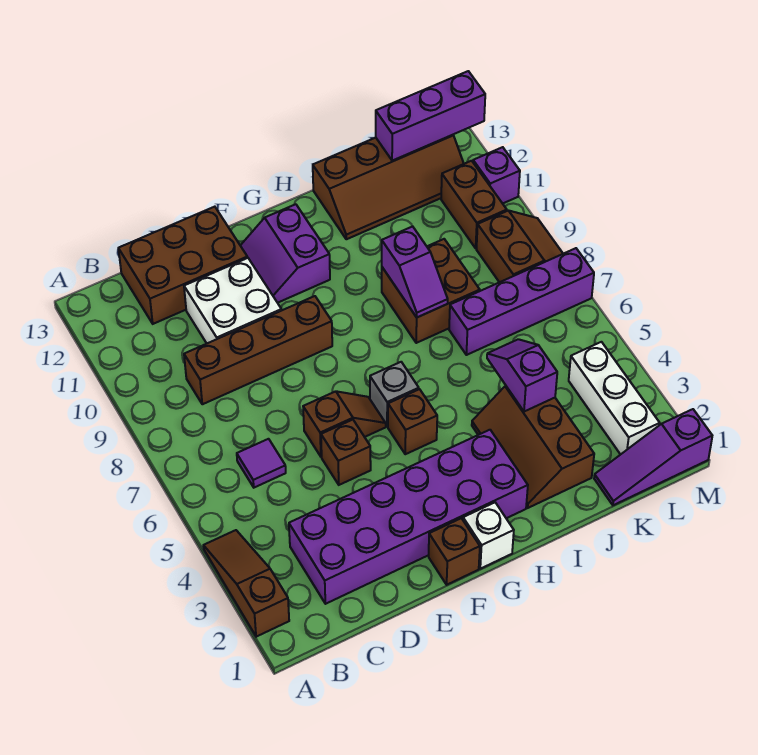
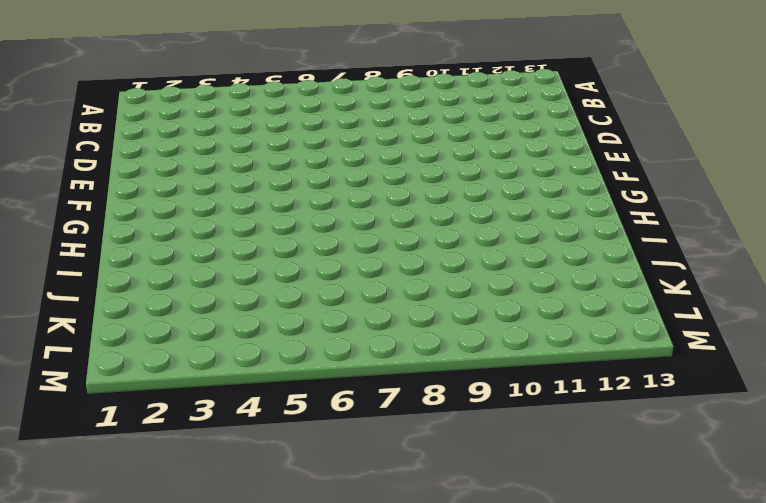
none -> brown 1x3 slope [203,530,289,637]
none -> purple 2x6 brick [289,430,528,604]
none -> purple 1x1 tile [237,439,286,488]

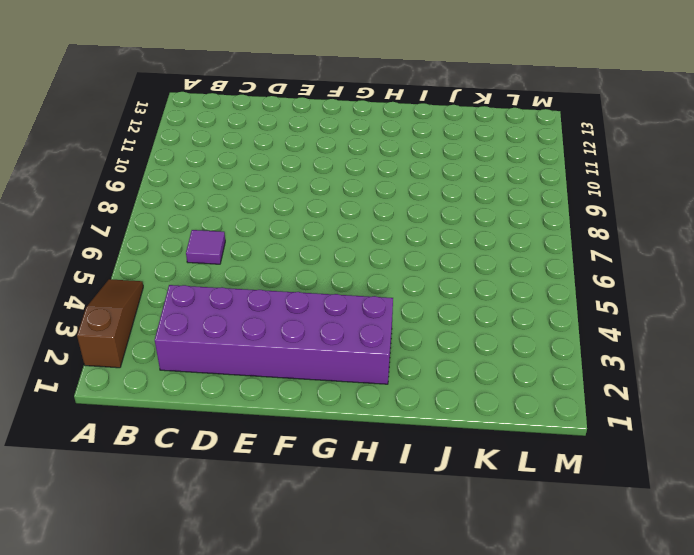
none -> brown 1x4 brick [184,296,332,404]
none -> brown 2x3 brick [118,207,247,324]
none -> white 2x2 brick [184,258,282,343]

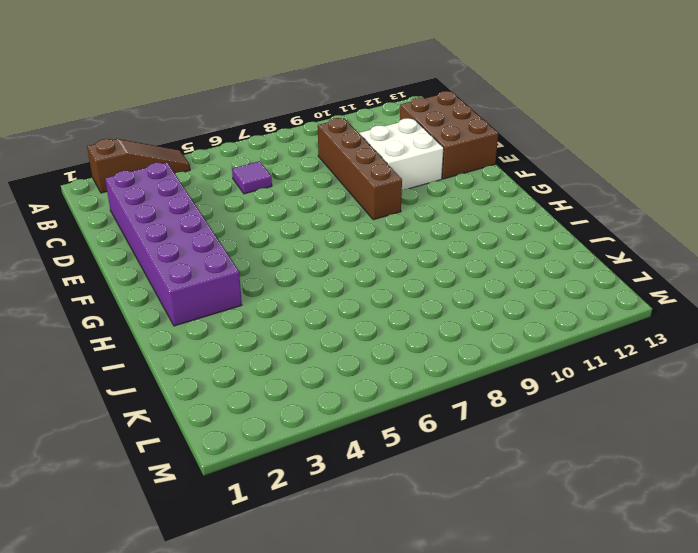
none -> brown 1x1 brick [321,420,371,485]
none -> brown 1x2 slope [303,391,386,457]
none -> brown 1x1 brick [429,518,480,585]

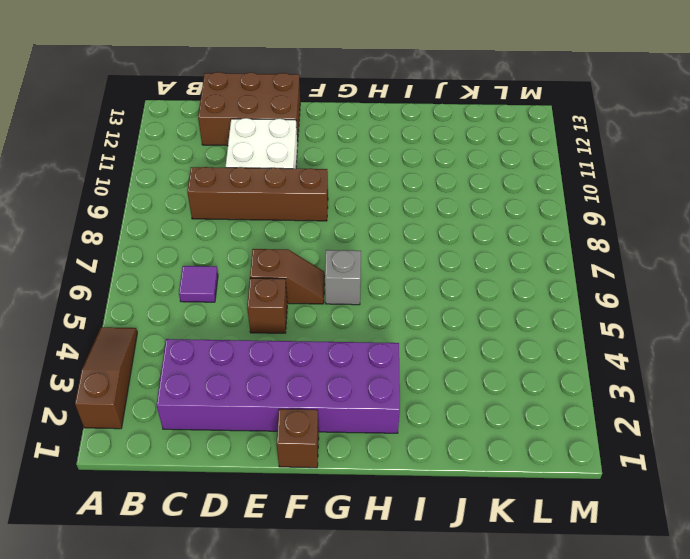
none -> purple 2x2 slope [240,204,330,303]
none -> white 1x1 brick [463,503,514,569]
none -> brown 1x1 brick [388,389,437,454]

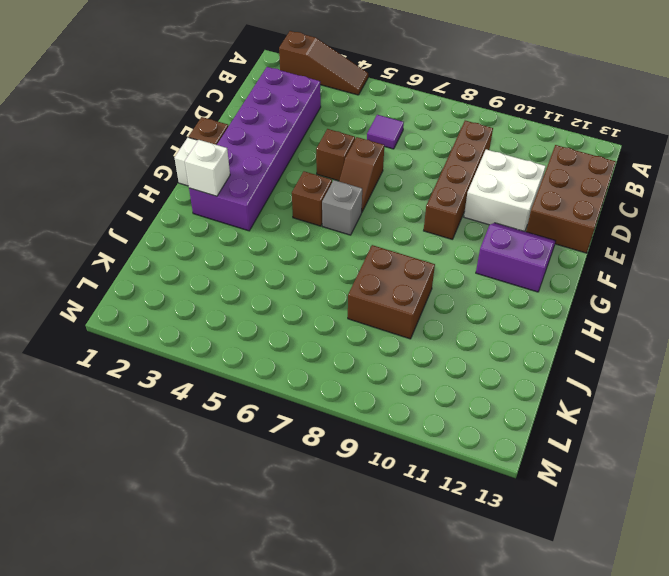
white 1x1 brick [185,140,230,196] -> none
none -> brown 2x3 slope [472,386,594,508]
none -> brown 2x4 slope [313,135,464,239]
none -> purple 1x4 brick [449,248,594,355]

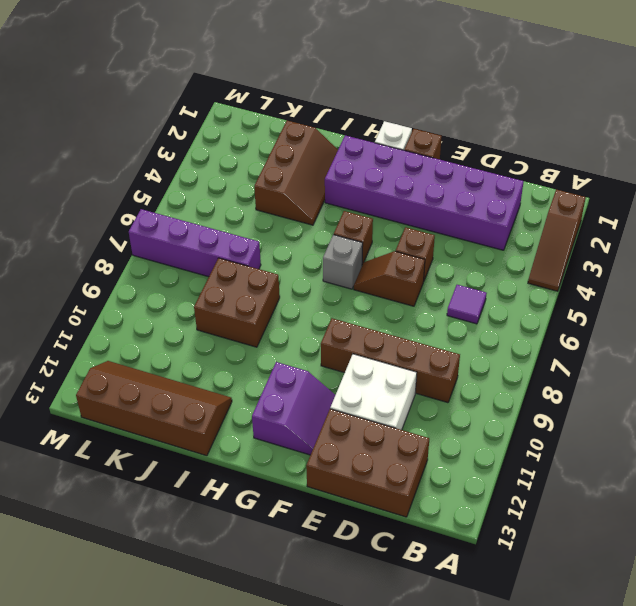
none -> purple 1x3 slope [594,409,712,505]
none -> white 1x3 brick [569,342,660,455]
none -> brown 2x2 slope [476,211,563,282]

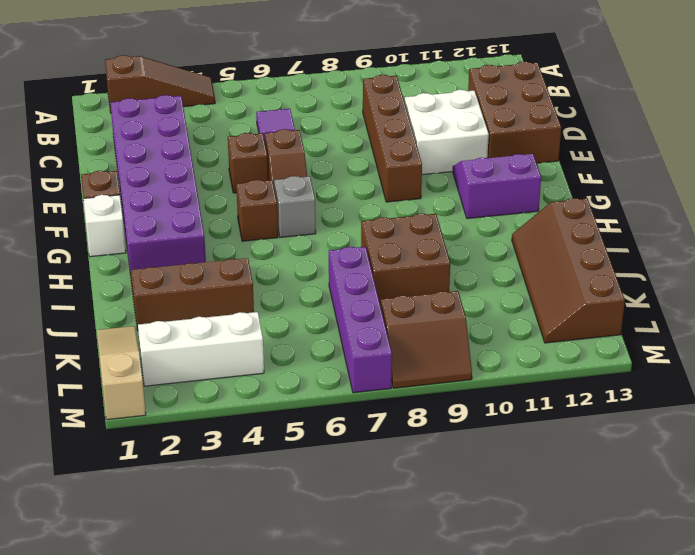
tan 1x3 slope [97,326,146,420] -> purple 1x3 slope [594,409,712,505]
none -> brown 1x2 brick [441,161,507,248]
none -> purple 1x1 brick [473,147,520,204]
none -> purple 1x2 slope [382,226,448,317]

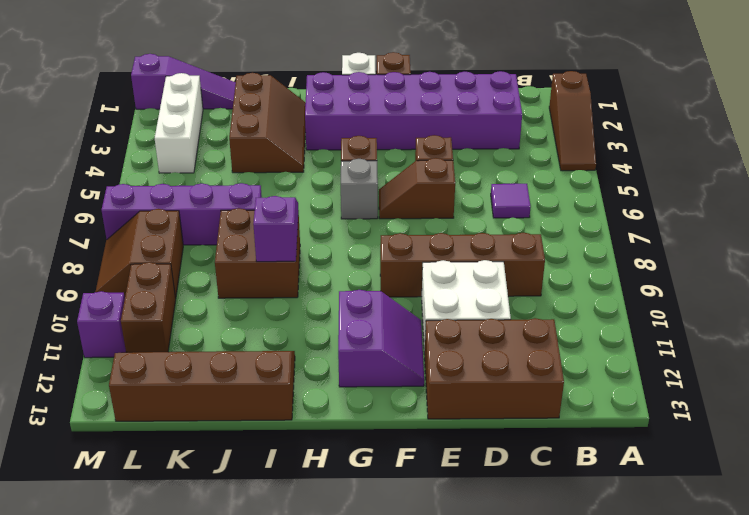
none -> purple 1x2 slope [487,339,557,412]
none -> purple 1x3 brick [376,71,485,161]

